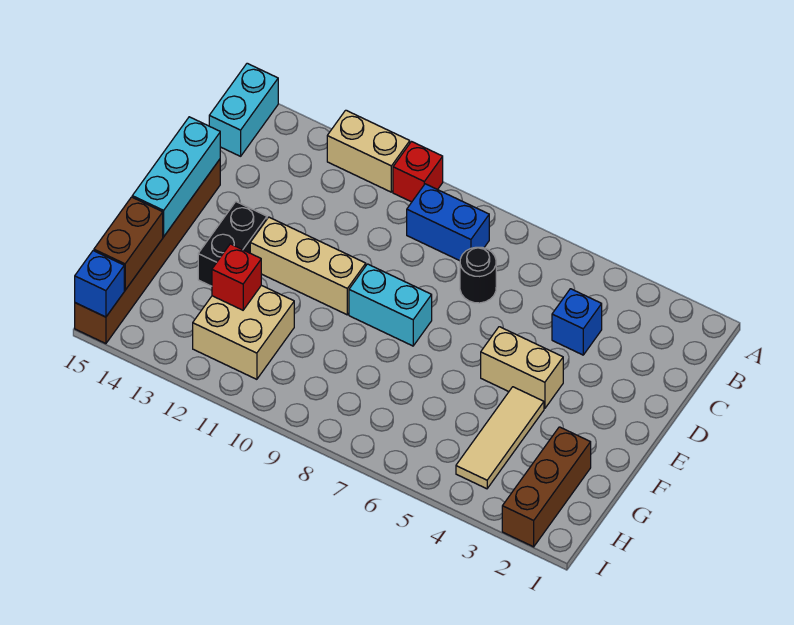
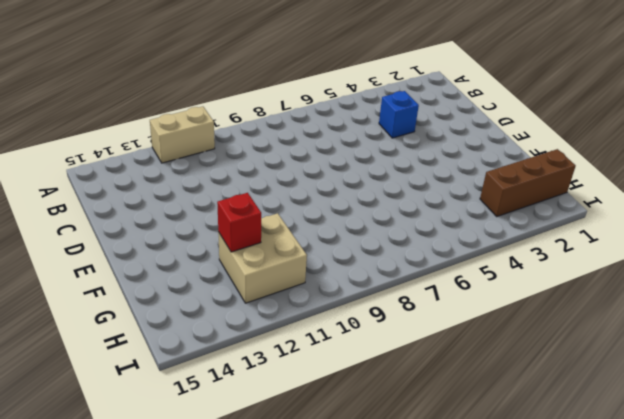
brown 1x3 brick [480,149,575,216] -> brown 1x3 brick turned to [502,427,591,547]
none -> red 1x1 brick [393,142,443,202]
none -> cyan 1x2 brick [209,63,278,156]
none -> blue 1x2 brick [407,184,489,261]

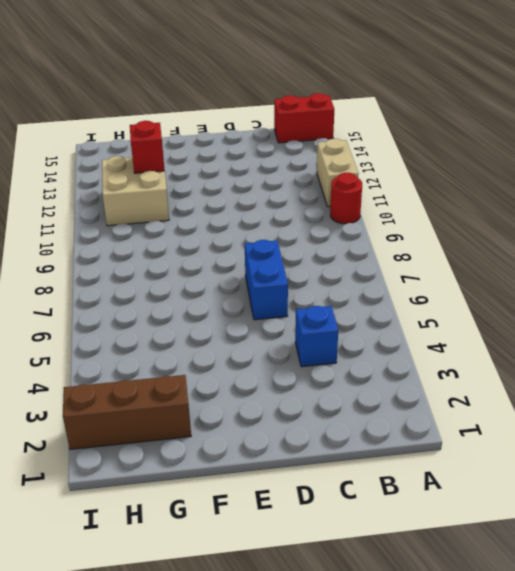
red 1x1 round brick [330,173,362,224] -> red 1x1 brick [393,142,443,202]
red 1x2 brick [274,93,334,143] -> cyan 1x2 brick [209,63,278,156]
blue 1x2 brick [245,240,288,320] -> blue 1x2 brick moved to [407,184,489,261]
none -> black 1x1 round brick [460,247,496,303]
none -> brown 1x6 brick [75,159,220,344]
none -> tan 1x2 brick [481,327,563,409]

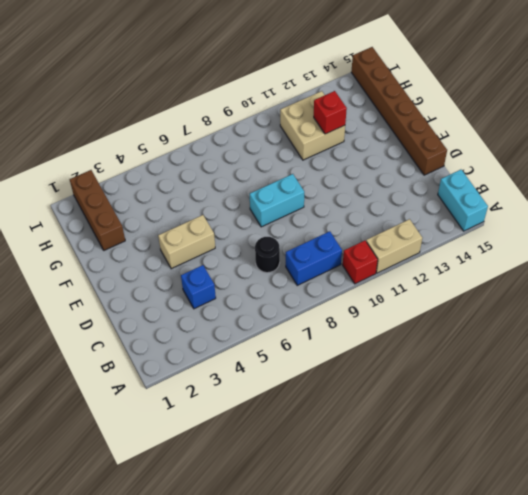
none -> tan 1x3 brick [250,217,366,315]
none -> black 1x2 brick [198,202,267,286]
none -> tan 1x3 tile [456,387,544,489]

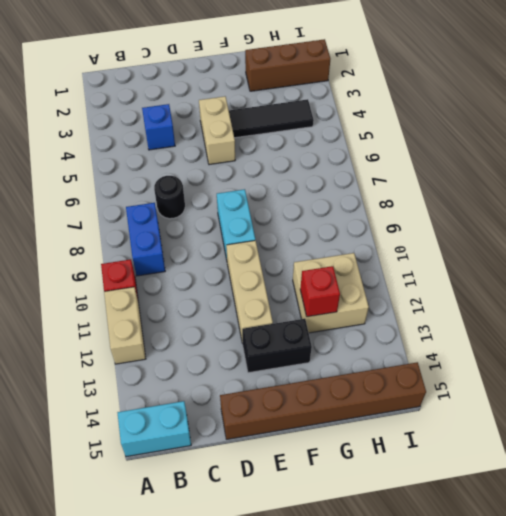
black 1x3 tile [229,99,314,138] -> tan 1x3 tile [456,387,544,489]
none -> cyan 1x3 brick [132,117,220,237]
none -> brown 1x2 brick [94,197,163,290]
none -> blue 1x1 brick [75,251,124,317]

